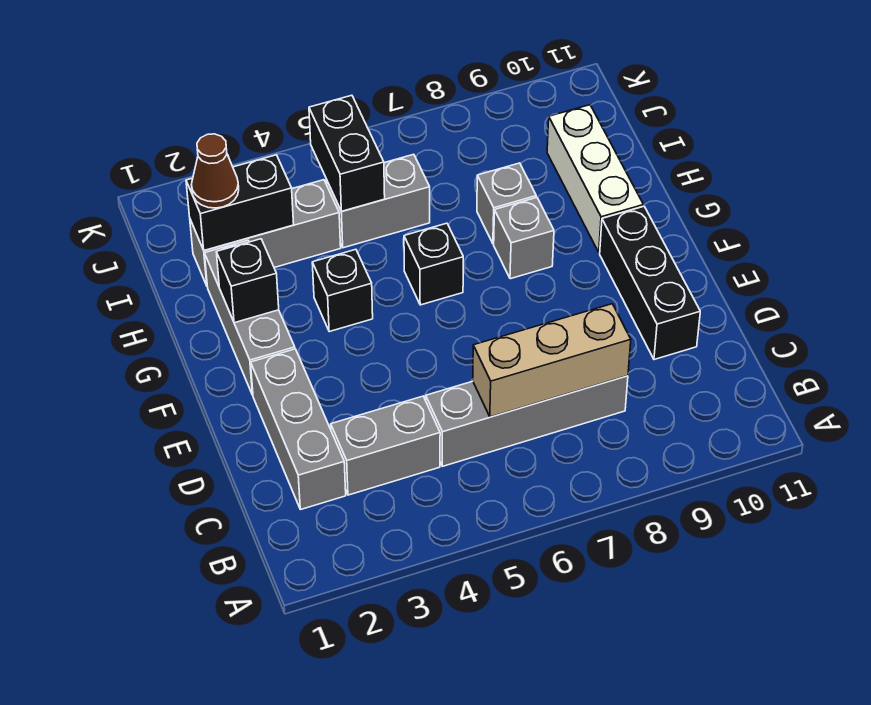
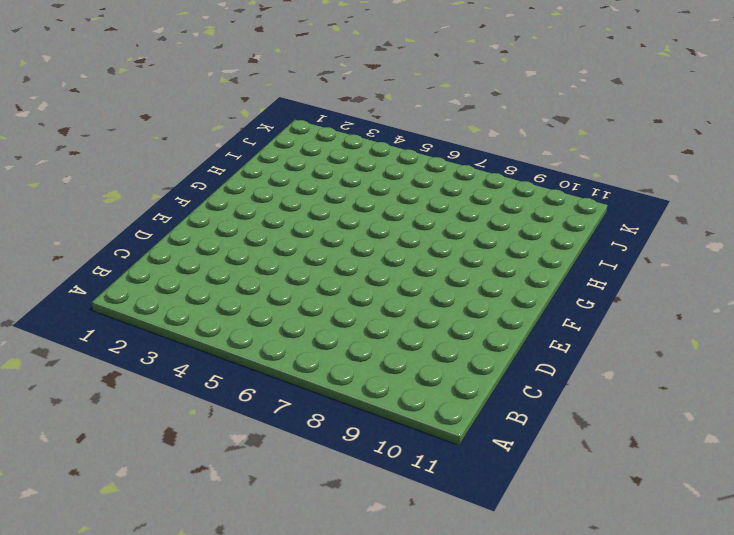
none -> grey 1x3 brick [251,349,346,510]
none -> grey 1x2 brick [331,396,440,495]
none -> grey 1x4 brick [426,376,628,466]

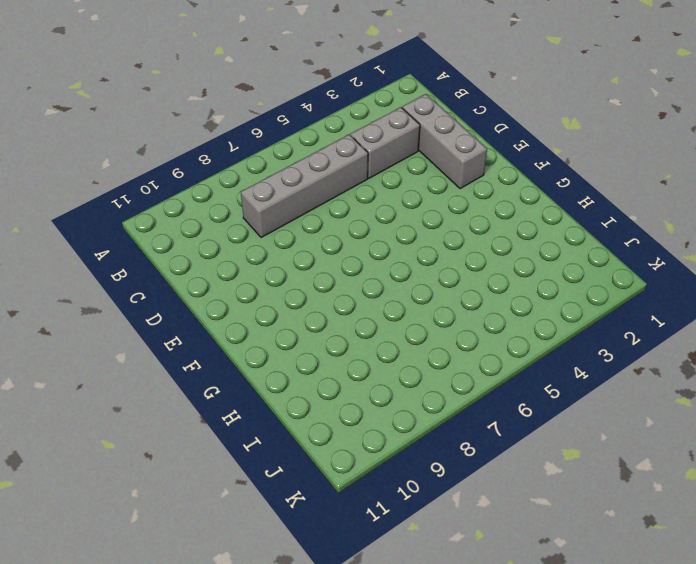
none -> black 1x3 brick [600,206,700,360]
none -> grey 1x3 brick [205,240,295,395]
none -> black 1x1 brick [312,249,373,332]

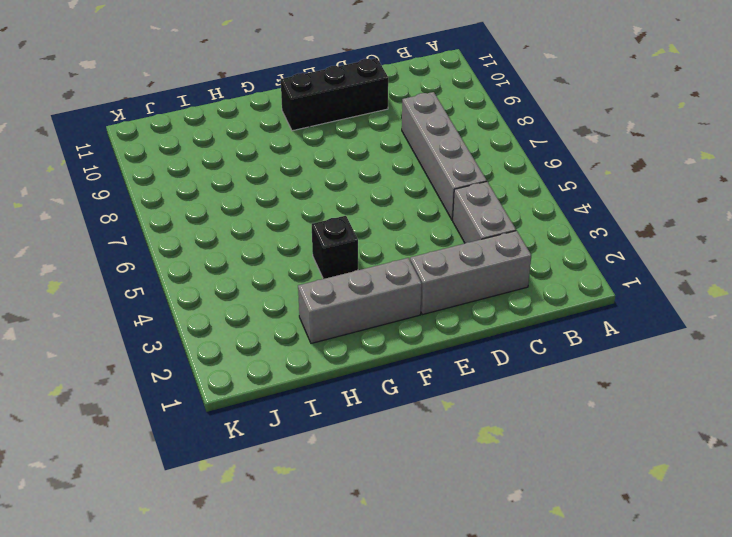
none -> black 1x1 brick [404,223,463,305]
none -> grey 1x1 brick [494,197,554,279]
none -> white 1x3 brick [547,105,643,253]

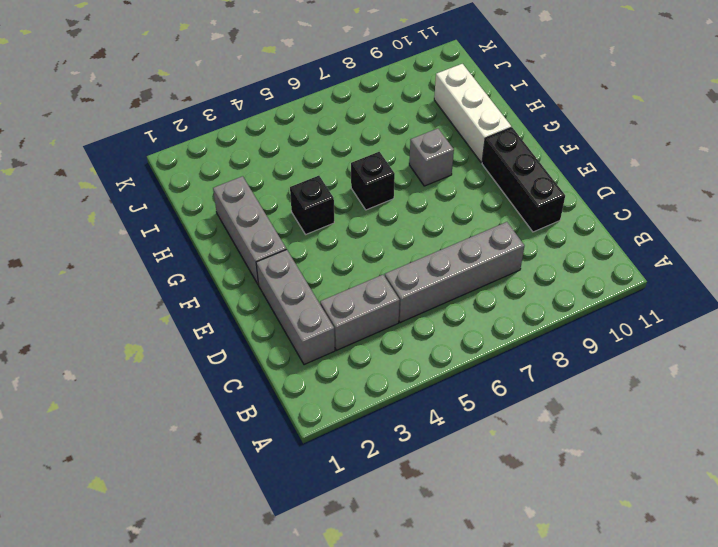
none -> grey 1x1 brick [477,163,536,244]
none -> grey 1x3 brick [190,180,341,286]
none -> grey 1x2 brick [326,154,430,248]

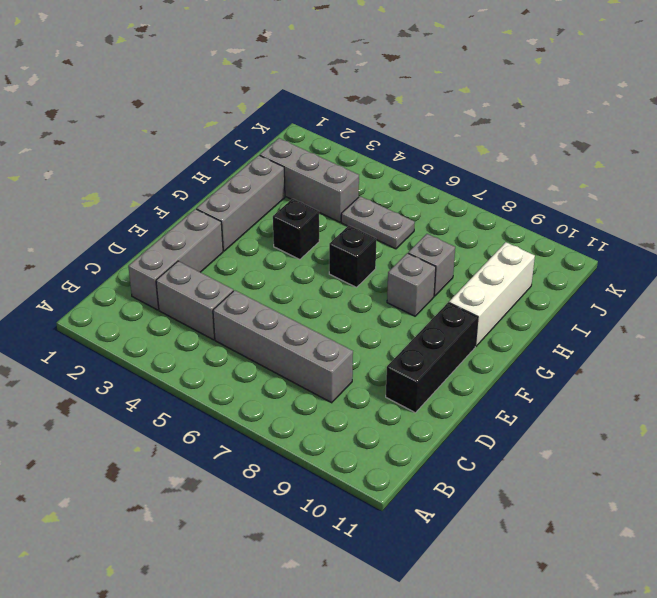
grey 1x2 plate [341,196,415,249] -> grey 1x2 brick [326,154,430,248]
none -> tan 1x3 brick [473,304,631,417]
none -> black 1x1 brick [216,239,279,323]
none -> black 1x2 brick [186,155,294,251]

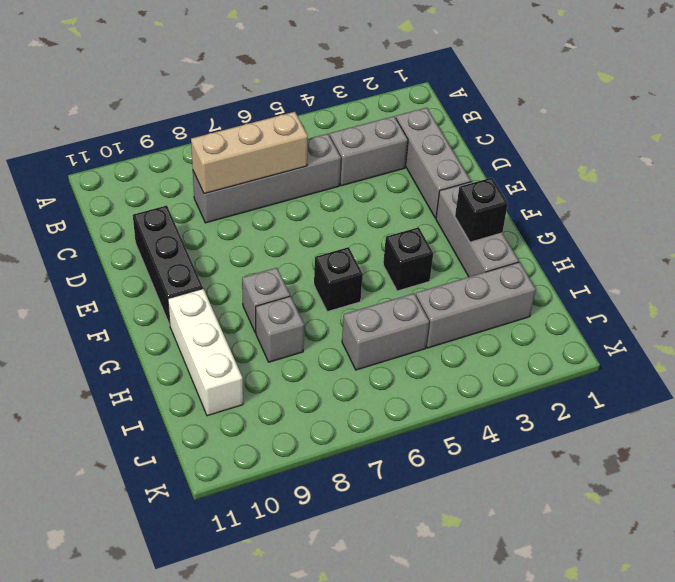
none -> black 1x2 brick [186,155,294,251]
none -> black 1x2 brick [309,95,385,211]
none -> brown 1x1 cone [191,134,239,208]

